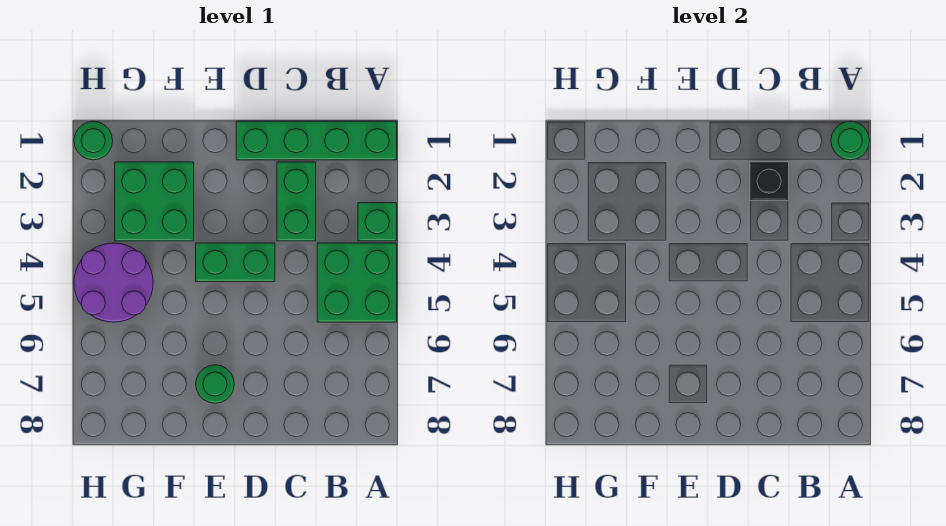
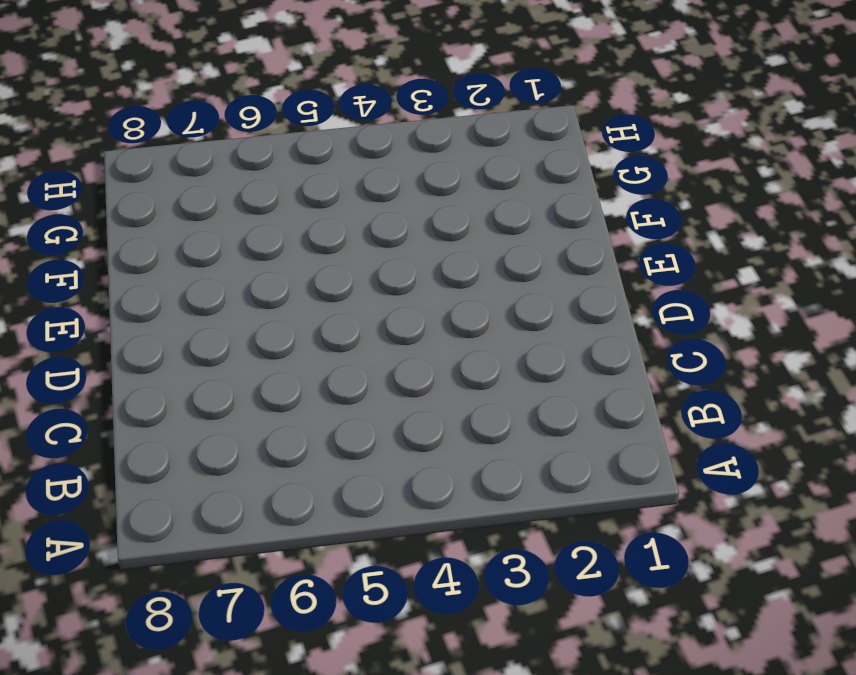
none -> green 1x4 brick [236,121,397,160]
none -> green 1x1 brick [358,203,397,241]

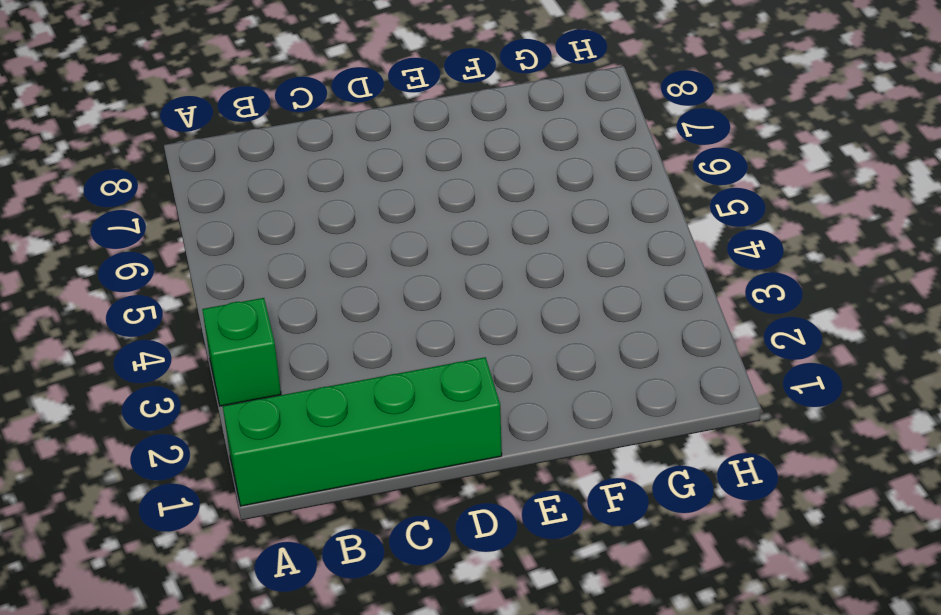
none -> green 2x2 brick [317,243,397,322]
none -> green 1x2 brick [277,162,316,241]

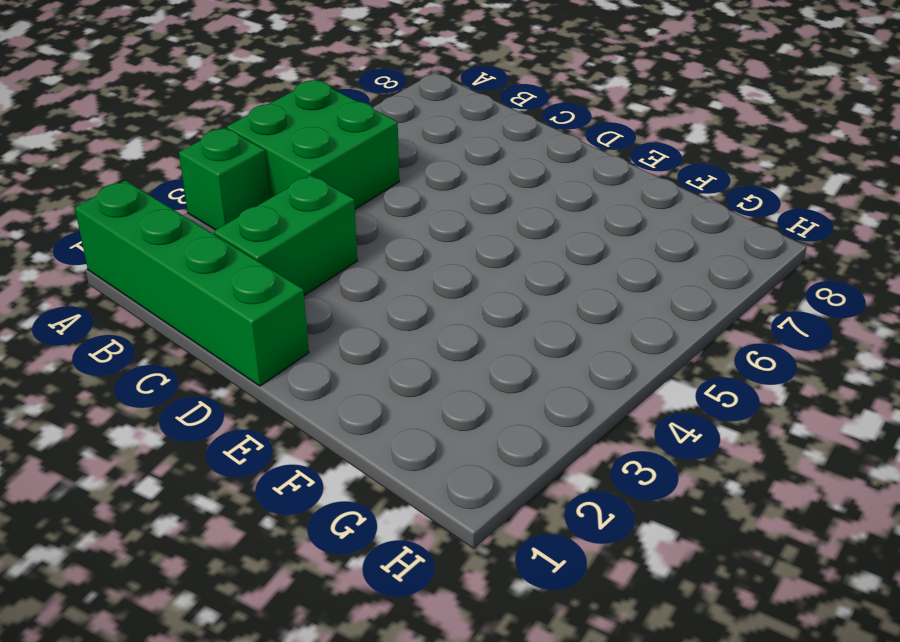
none -> green 1x2 brick [196,243,275,282]
none -> green 1x1 round brick [196,365,234,403]

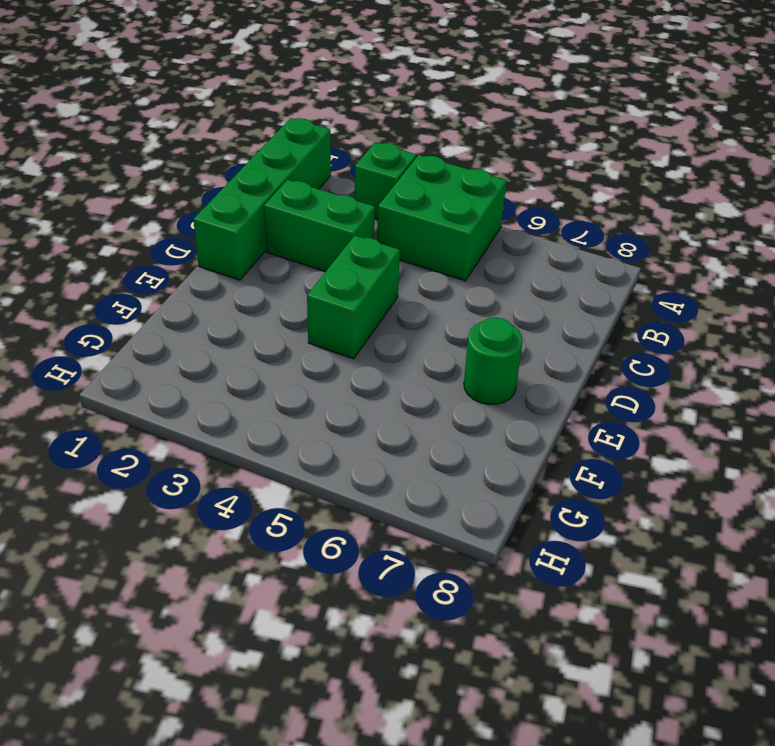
none -> green 2x2 brick [115,162,194,241]
none -> purple 2x2 round brick [74,243,153,322]

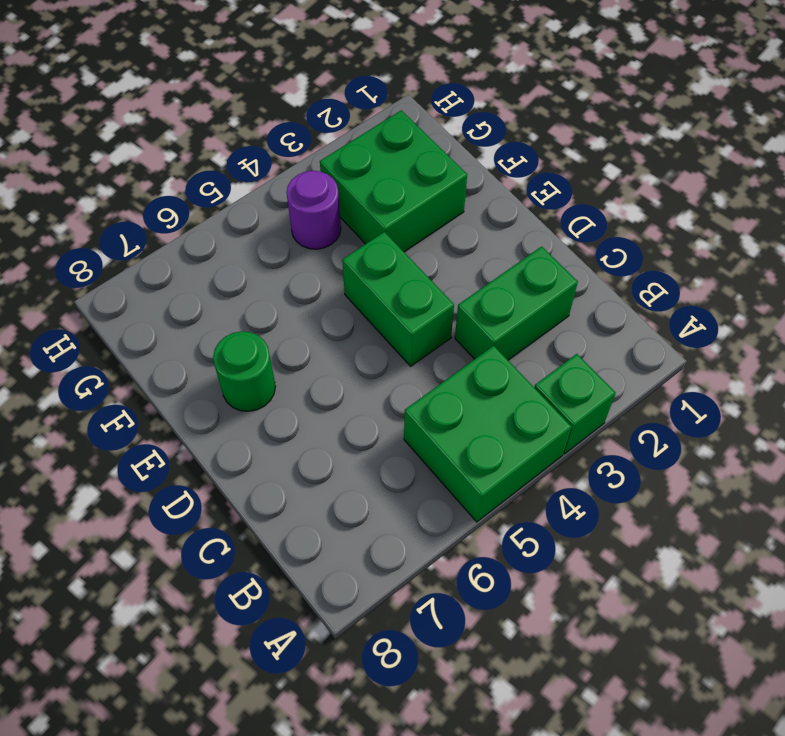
purple 1x1 round brick [287,171,341,249] -> purple 2x2 round brick [74,243,153,322]
none -> green 1x4 brick [236,121,397,160]
none -> green 1x1 round brick [74,121,113,160]

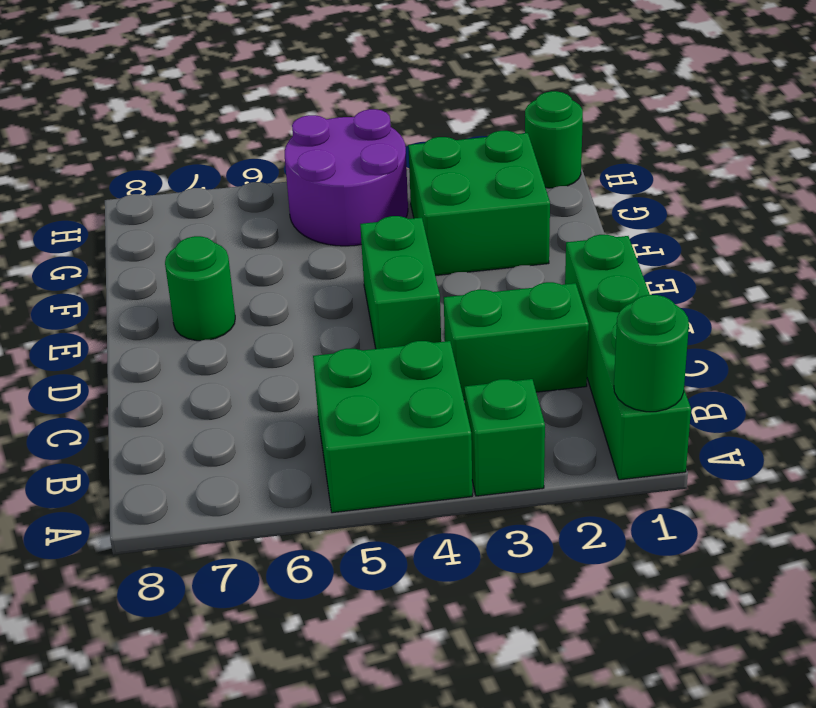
none -> black 1x1 brick [750,162,789,201]

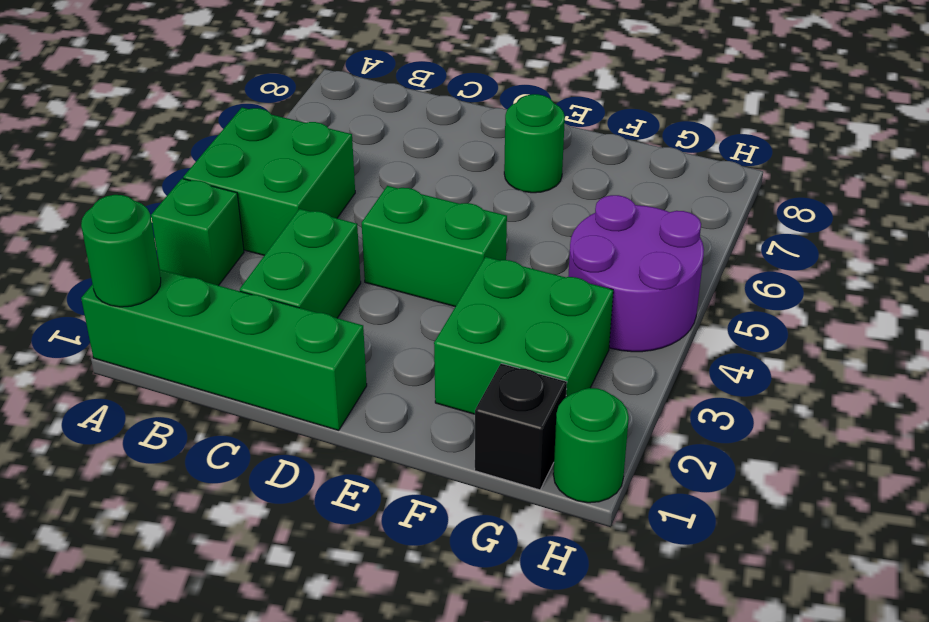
black 1x1 brick [475,363,567,490] -> black 1x1 brick moved to [750,162,789,201]

